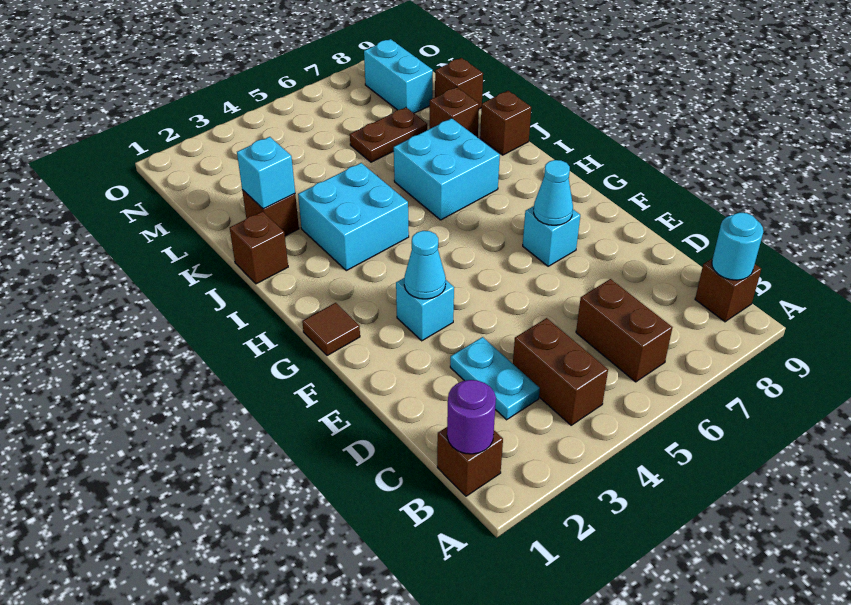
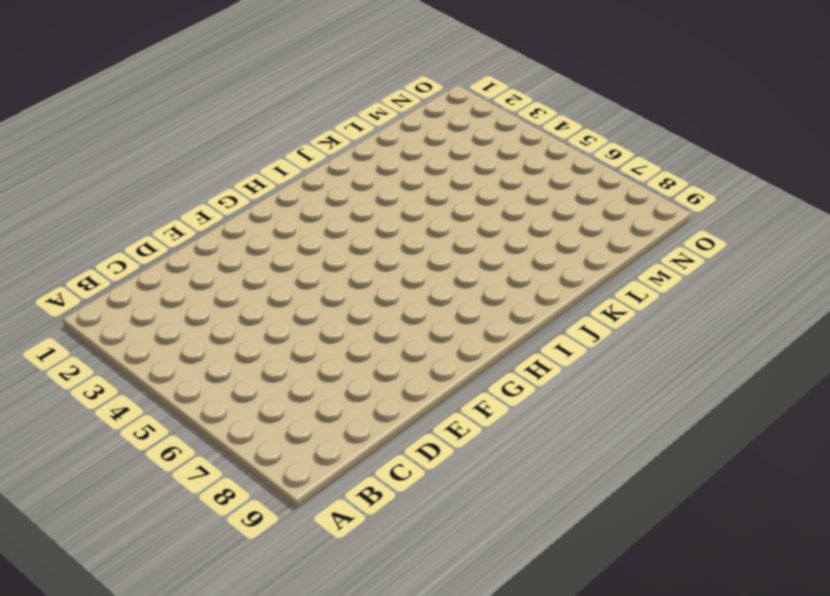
none -> brown 1x1 brick [437,427,503,496]
none -> brown 1x2 brick [513,318,608,425]
none -> brown 1x2 brick [576,279,672,382]

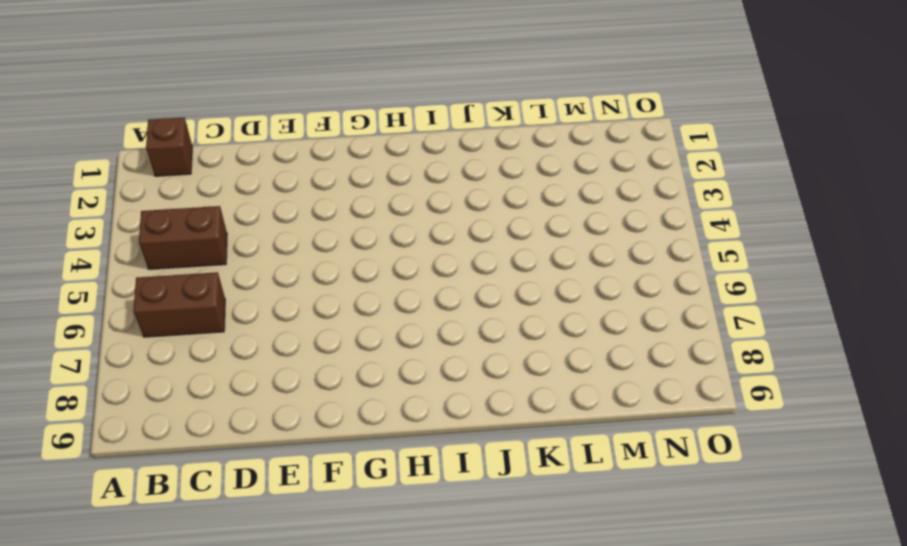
none -> brown 1x1 brick [695,258,761,322]
none -> cyan 1x2 plate [450,337,540,420]
none -> cyan 1x1 brick [396,278,454,341]

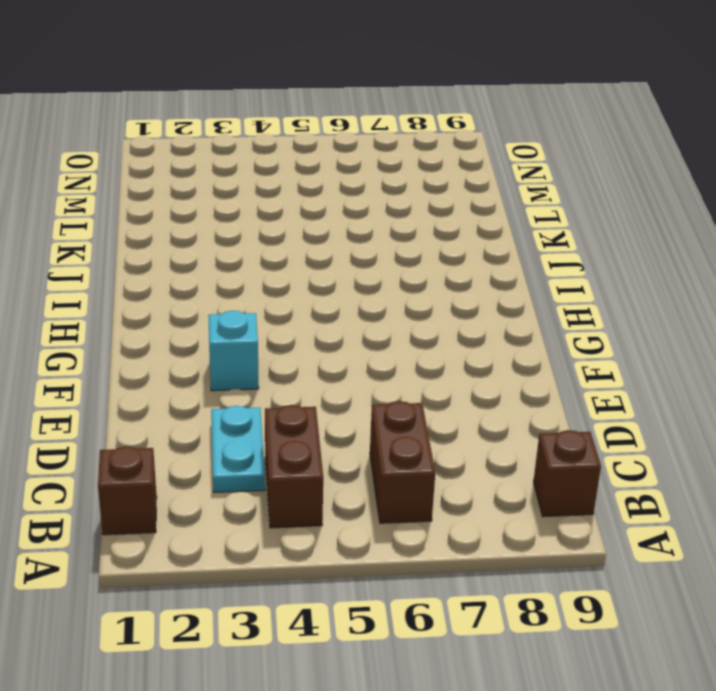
none -> cyan 1x1 brick [523,206,580,266]
none -> brown 1x1 tile [302,303,360,356]
none -> cyan 2x2 brick [298,163,409,271]

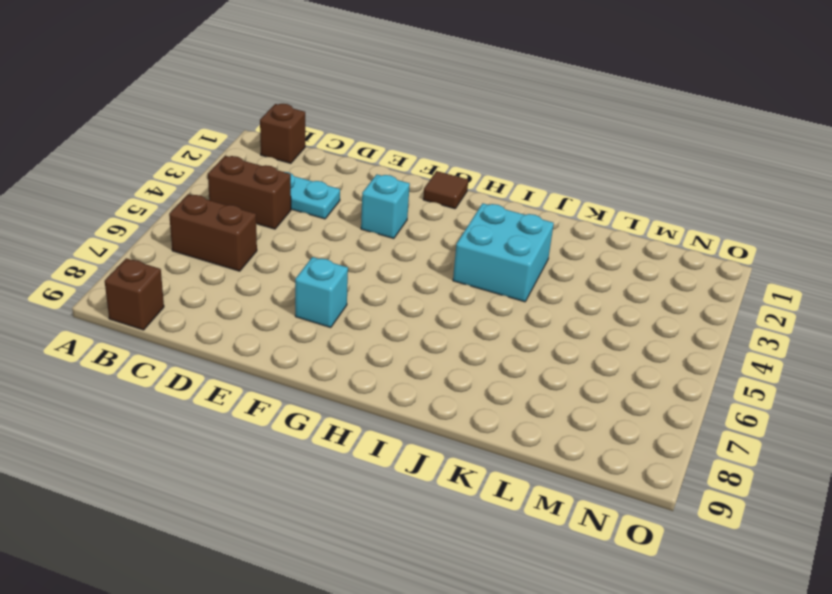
none -> cyan 2x2 brick [394,118,500,220]
none -> brown 1x1 brick [230,211,288,284]
none -> brown 1x1 brick [480,91,531,155]

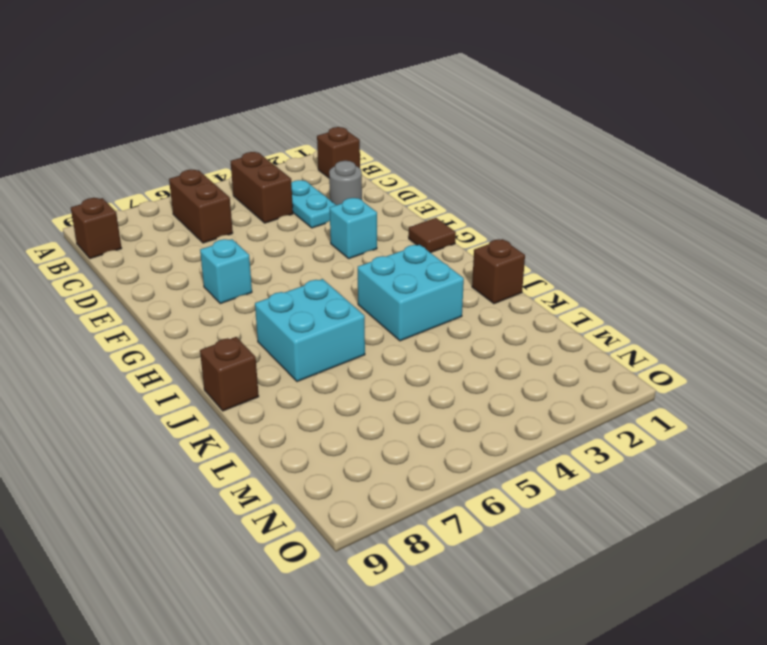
grey 1x1 round brick [329,161,362,205] -> none
none -> brown 1x1 brick [242,190,299,236]
none -> brown 1x1 brick [430,87,479,137]
none -> brown 1x2 plate [350,107,427,162]

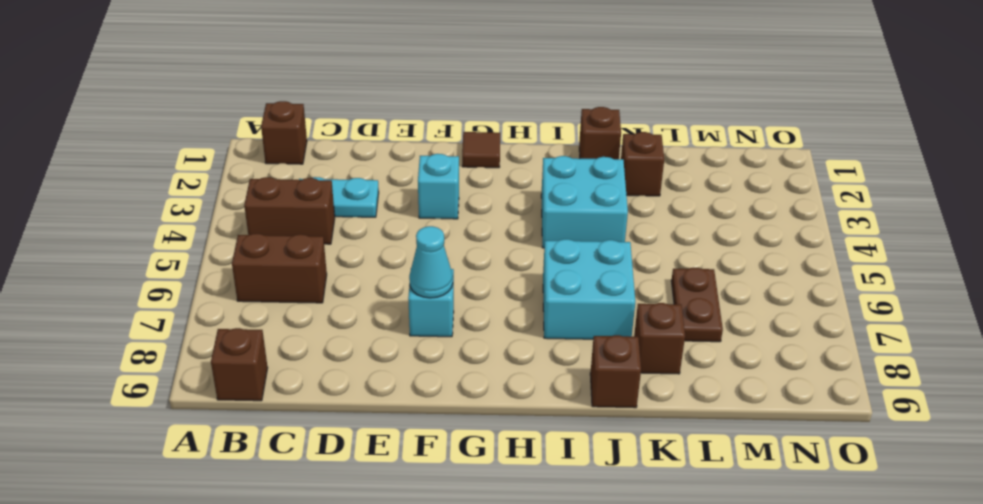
none -> brown 1x1 brick [435,58,483,109]
none -> cyan 1x2 brick [364,39,433,113]
none -> purple 1x1 round brick [447,380,496,454]

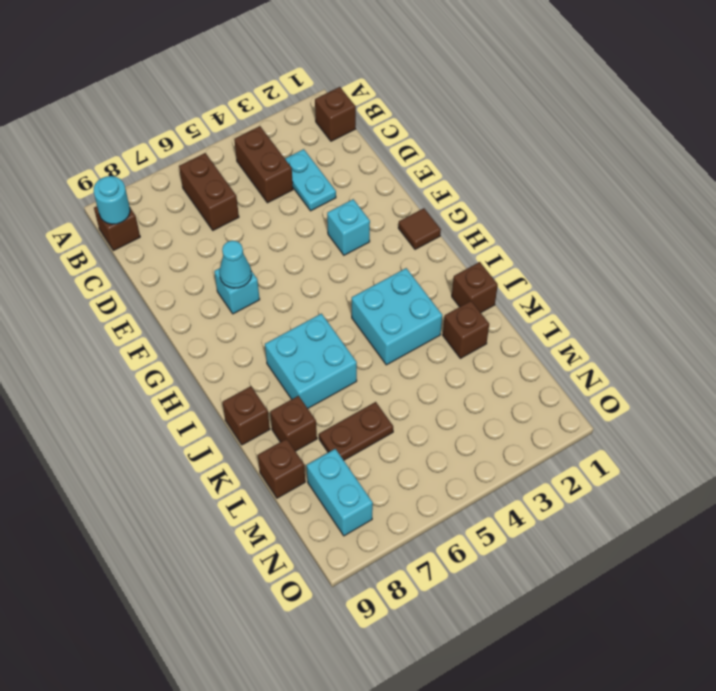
none -> purple 1x1 round brick [447,380,496,454]
none -> cyan 1x1 cone [404,231,446,299]
none -> cyan 1x1 brick [237,137,295,209]

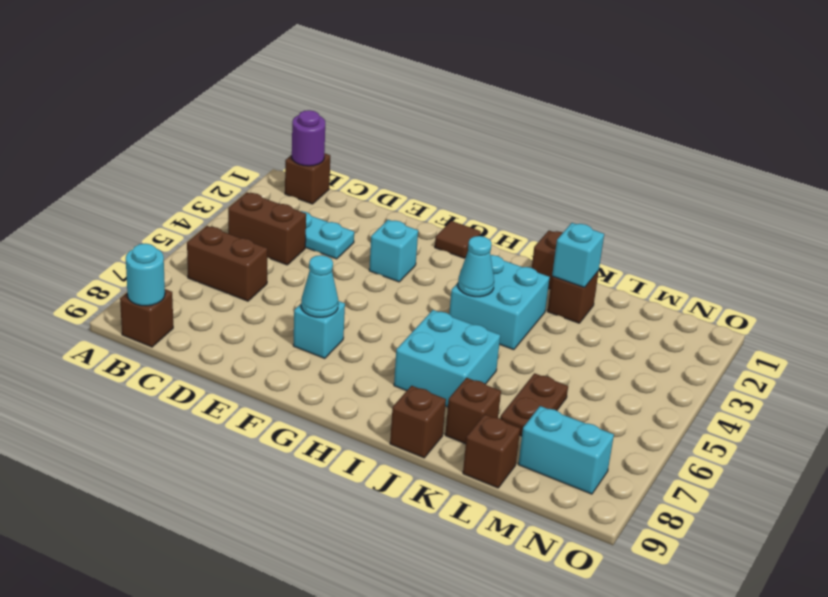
cyan 1x1 cone [458,236,494,297] -> cyan 1x1 cone moved to [404,231,446,299]

